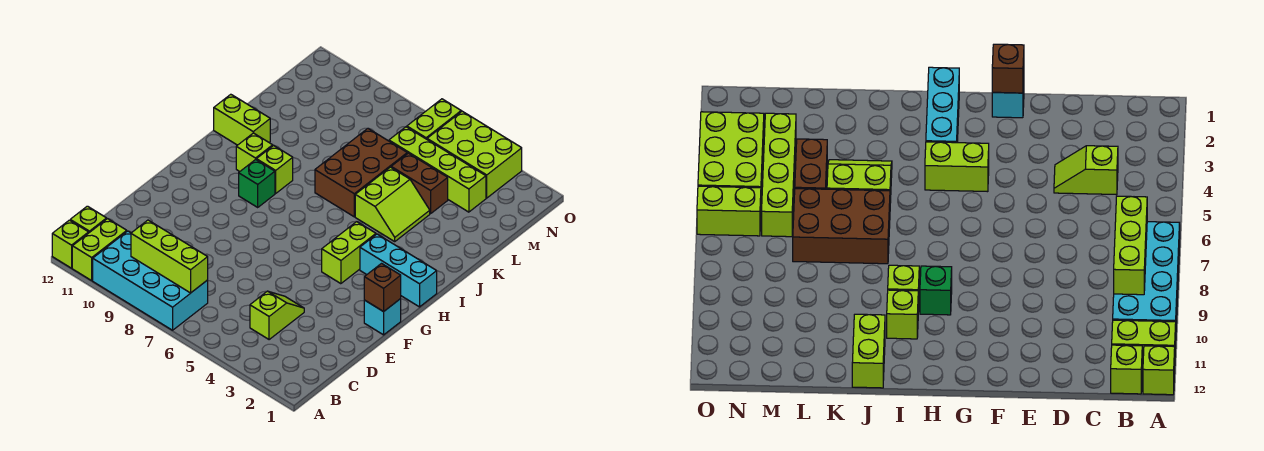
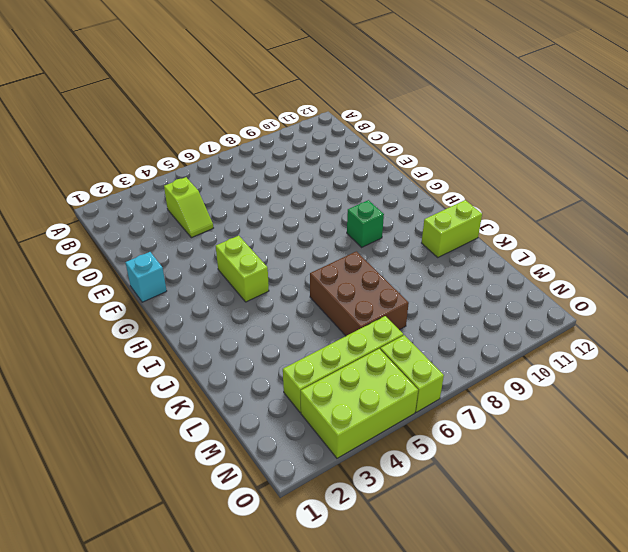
none -> cyan 2x4 brick [93,231,208,330]
none -> lime 1x2 brick [72,219,127,280]
none -> lime 1x1 brick [52,220,89,268]

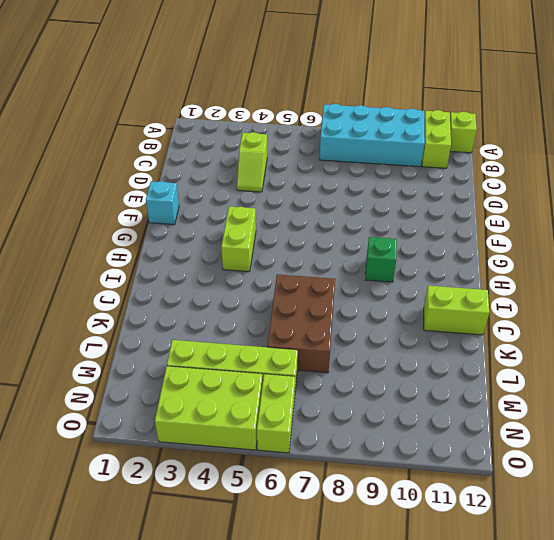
none -> lime 1x1 brick [70,206,107,232]
none -> cyan 1x3 brick [360,234,437,307]
none -> lime 1x1 brick [256,145,293,193]

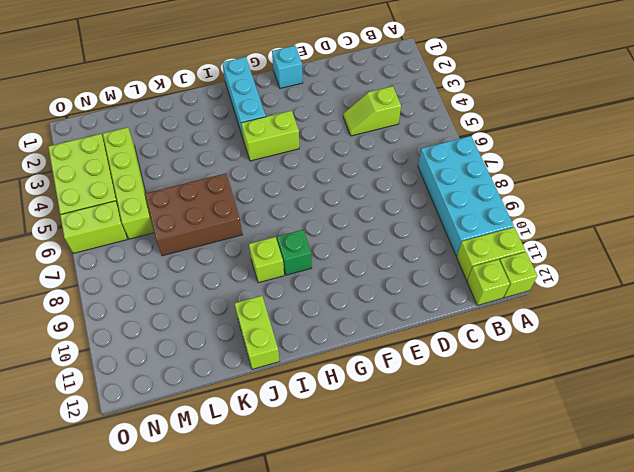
none -> lime 1x1 brick [236,133,273,171]
none -> lime 2x2 slope [355,167,430,241]
none -> brown 1x2 brick [391,153,448,214]

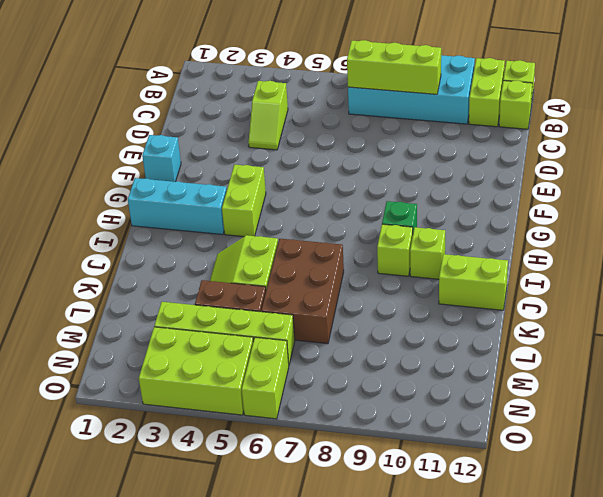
none -> brown 1x1 brick [364,264,401,312]

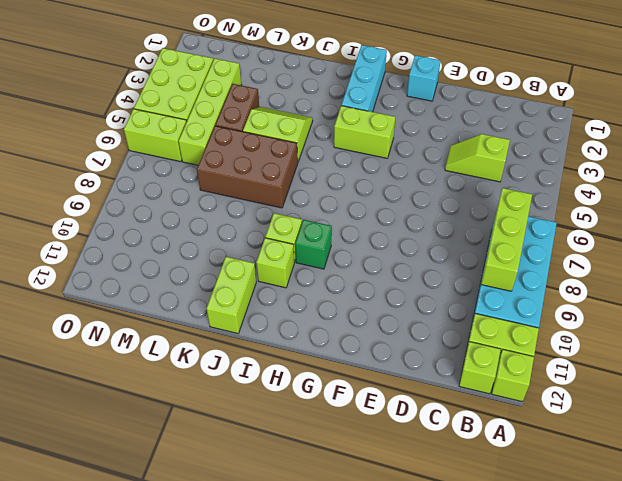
none -> brown 1x1 brick [364,264,401,312]

